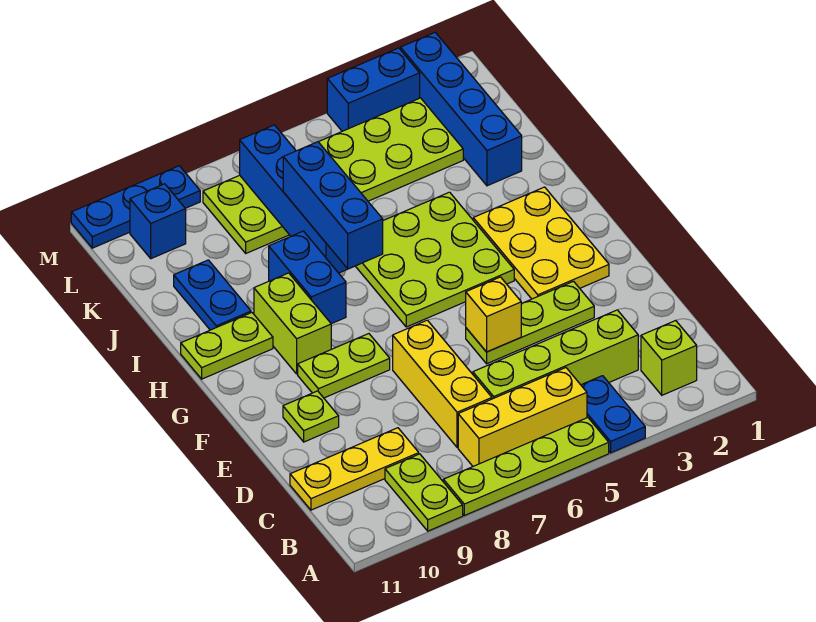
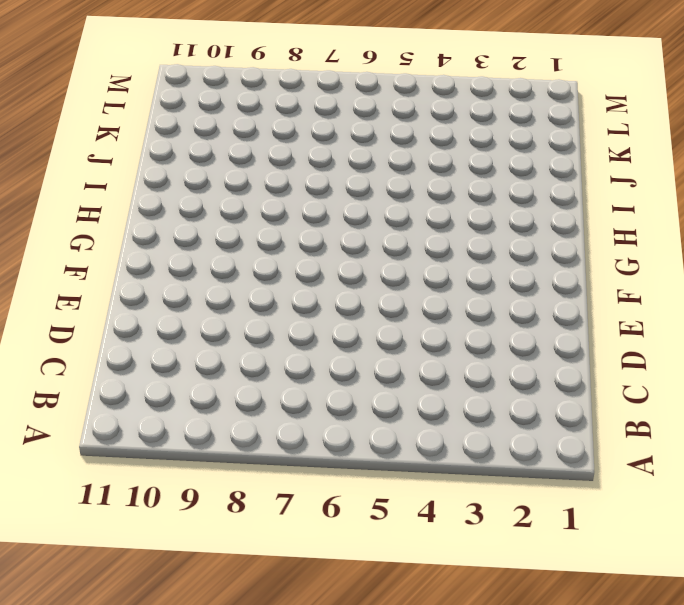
none -> blue 1x2 plate [581,376,645,453]
none -> lime 1x4 plate [443,418,609,515]
none -> lime 1x2 plate [385,454,463,531]

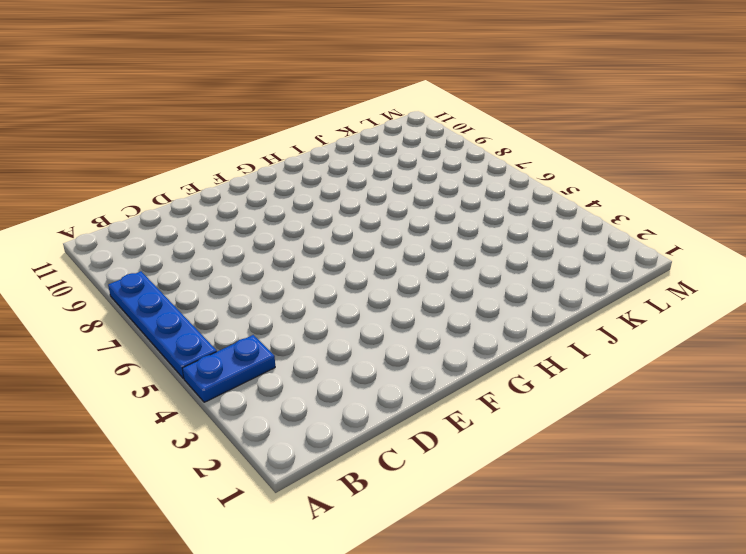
blue 1x4 plate [108,271,217,379] -> lime 1x4 plate [443,418,609,515]
none -> lime 1x2 plate [385,454,463,531]
none -> lime 1x1 brick [641,321,697,395]
none -> yellow 1x3 brick [458,368,587,466]

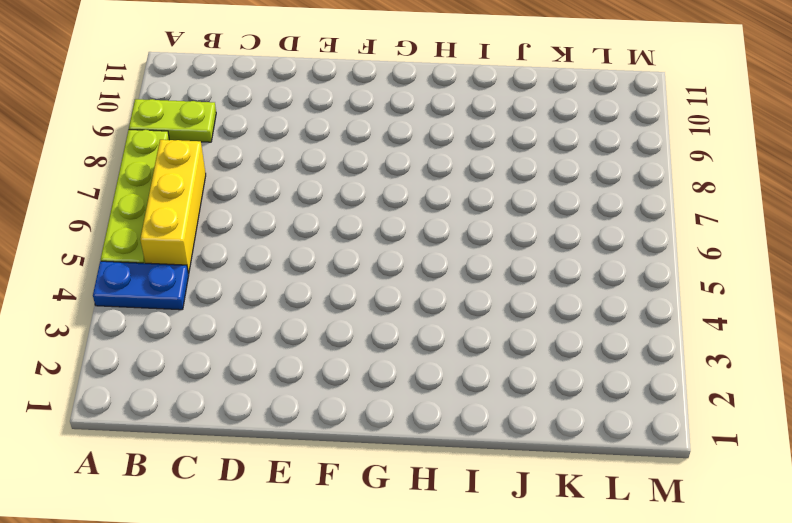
none -> lime 1x1 brick [641,321,697,395]
none -> lime 1x4 brick [473,310,638,399]
none -> yellow 1x3 brick [393,320,492,448]

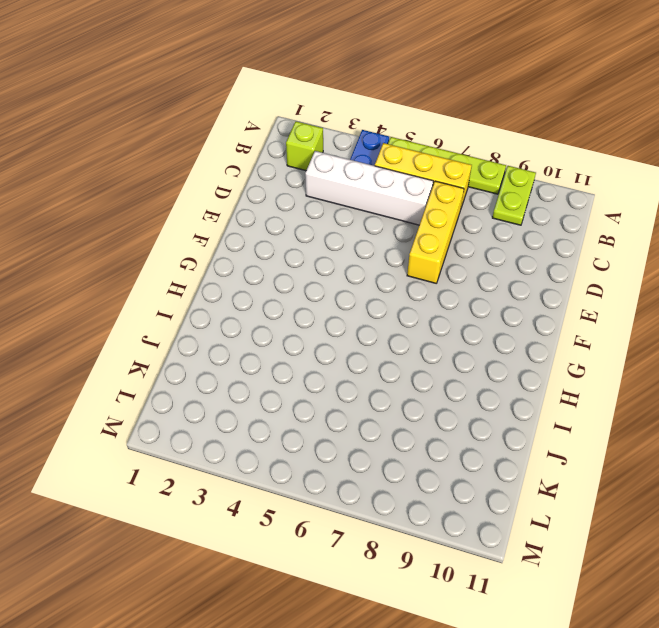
white 1x4 brick [305,151,433,225] -> lime 1x4 brick [473,310,638,399]
none -> yellow 1x3 plate [290,428,419,510]
none -> lime 1x3 plate [466,281,594,364]
none -> lime 1x1 plate [283,391,339,442]

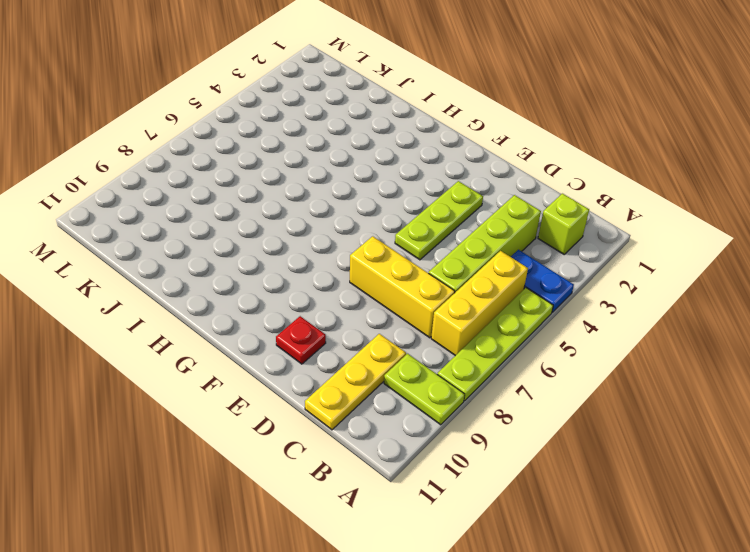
red 1x1 plate [276,316,326,364] -> lime 1x1 plate [283,391,339,442]
none -> yellow 2x3 plate [473,187,609,299]
none -> lime 1x2 plate [298,334,390,398]
none -> lime 3x3 plate [356,192,514,327]

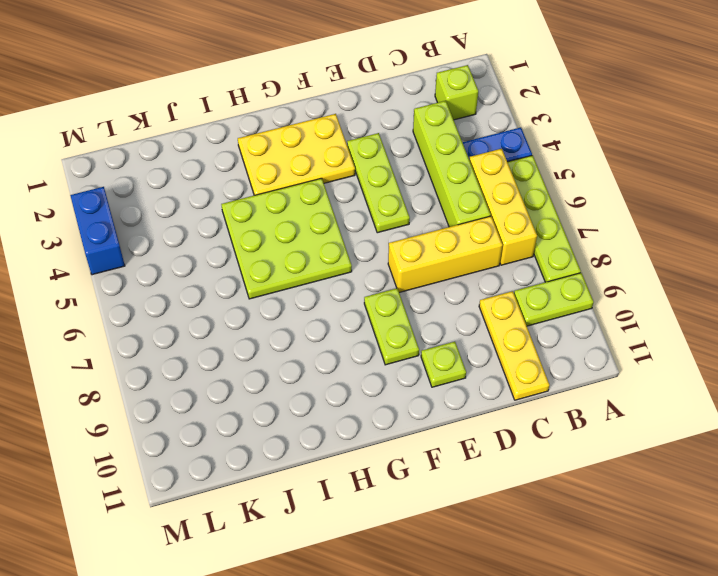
none -> lime 1x2 brick [254,273,331,374]
none -> blue 1x2 brick [269,231,346,324]
none -> lime 1x2 plate [181,313,273,379]

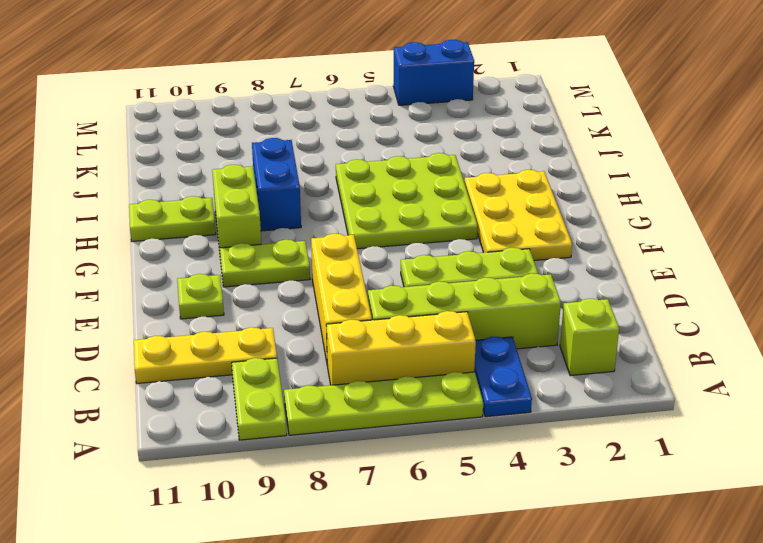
none -> blue 1x2 plate [174,260,251,330]
none -> blue 1x4 brick [401,32,522,186]
none -> lime 2x6 plate [203,98,463,253]

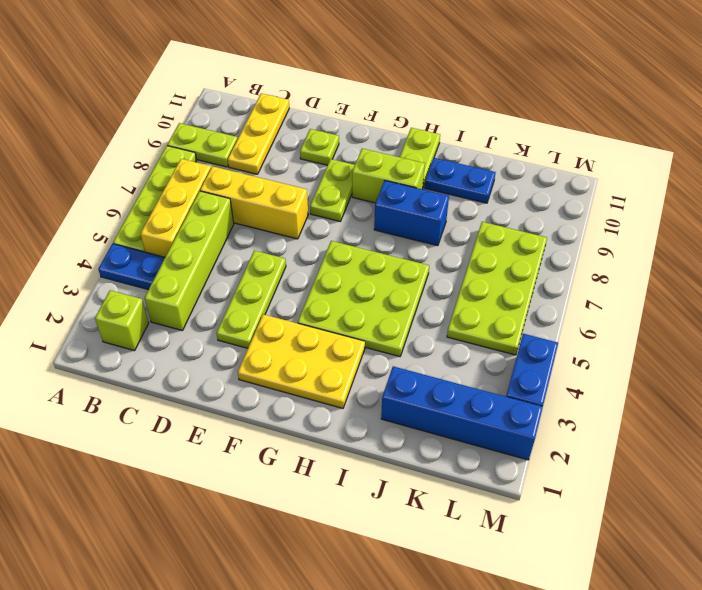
lime 2x4 plate [447,222,547,355] -> lime 2x6 plate [203,98,463,253]
none -> blue 1x1 brick [130,184,186,259]
none -> blue 1x3 plate [71,166,200,248]
none -> yellow 1x1 brick [466,277,521,352]

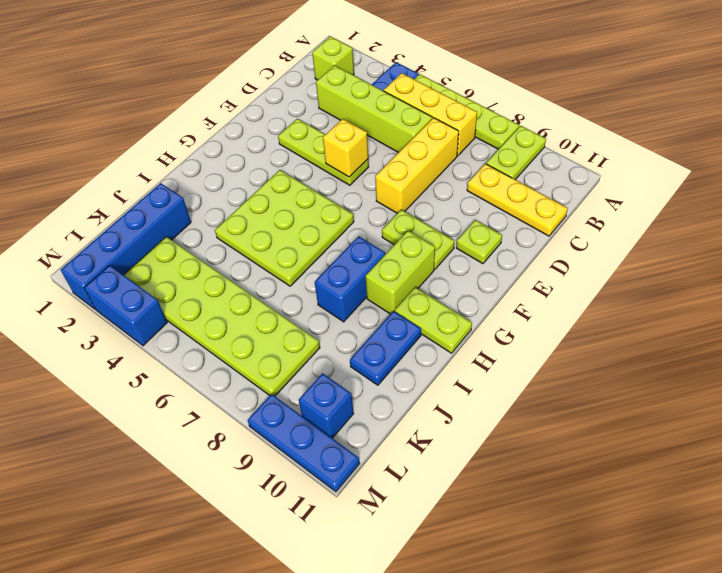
none -> yellow 2x3 plate [473,187,609,299]
none -> blue 1x4 brick [240,125,347,273]
none -> blue 1x3 brick [283,142,383,269]

